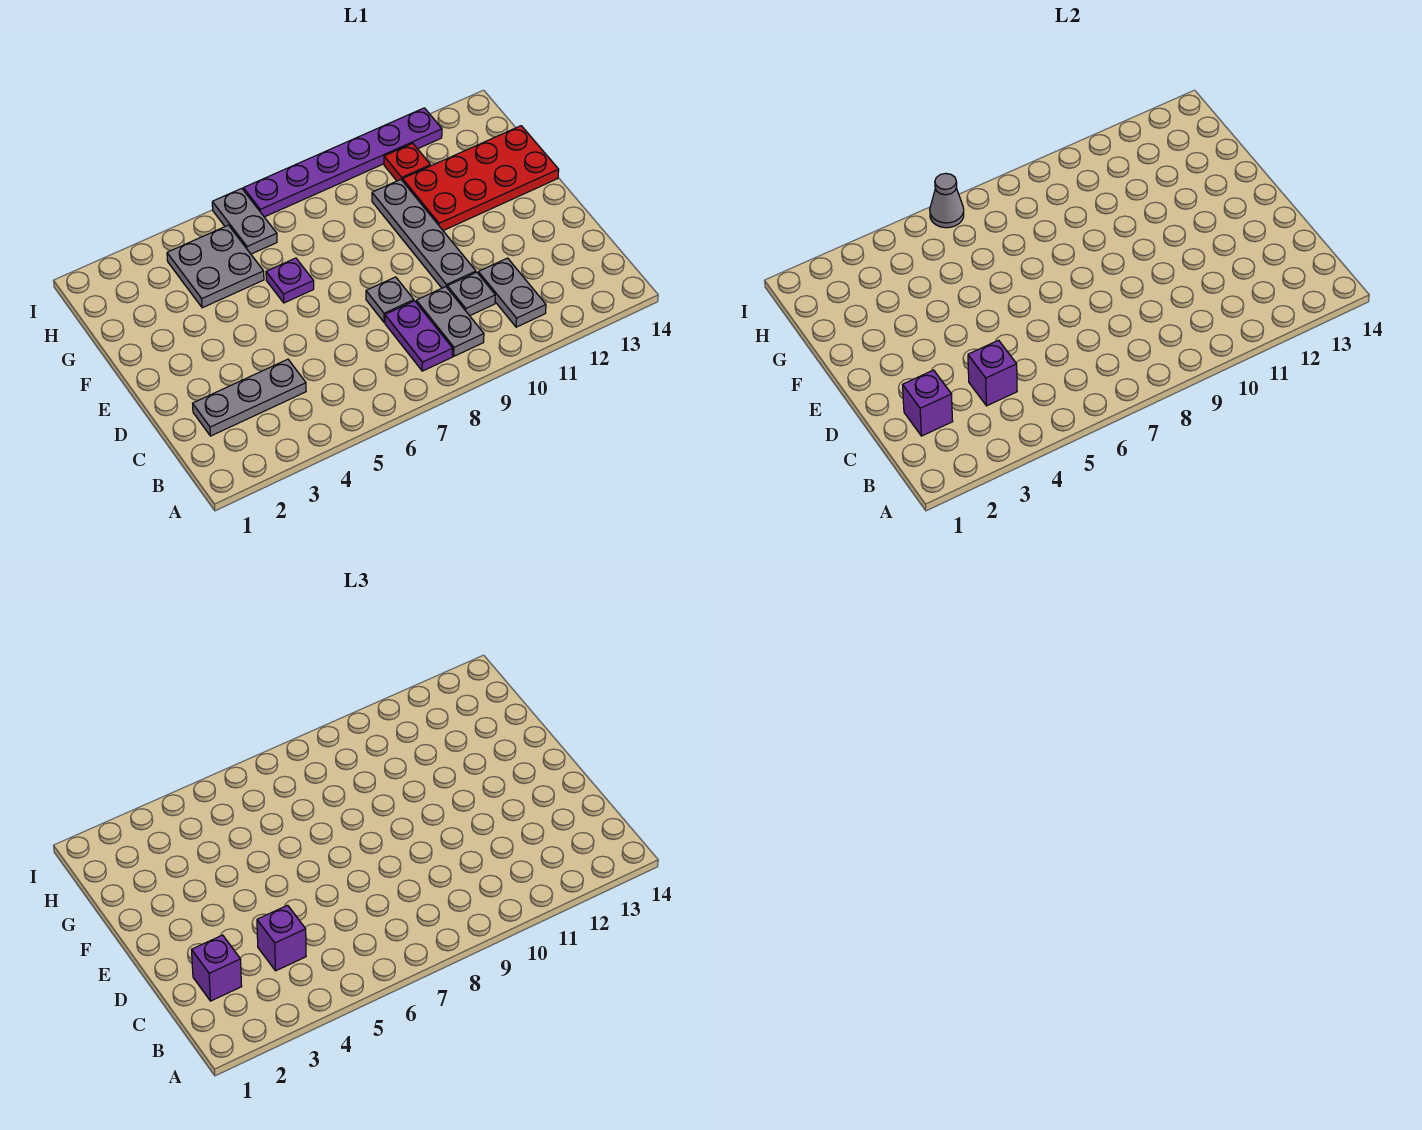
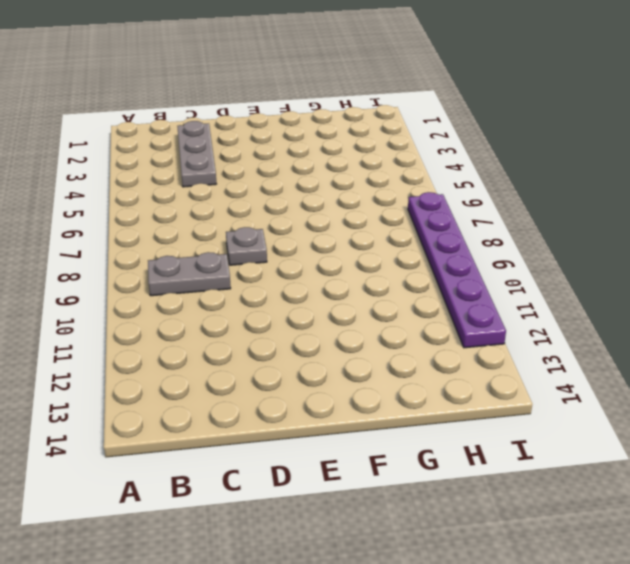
none -> purple 1x2 plate [385,301,453,371]
none -> grey 1x2 plate [478,258,546,327]
none -> grey 1x1 plate [447,272,495,316]

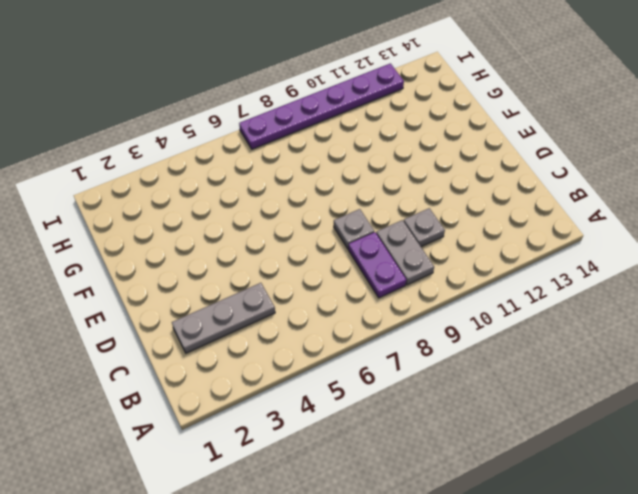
none -> grey 1x2 plate [478,258,546,327]
none -> grey 1x4 plate [372,180,476,288]
none -> purple 1x1 plate [266,258,314,303]

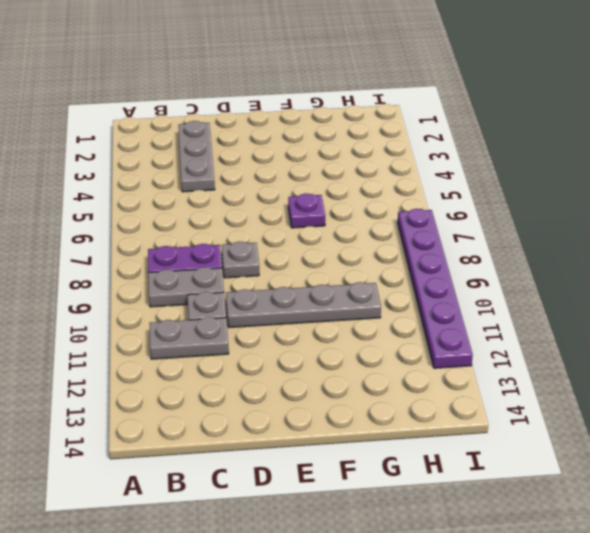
none -> red 2x4 plate [402,126,559,231]
none -> grey 2x2 plate [167,225,264,308]
none -> grey 1x2 plate [212,188,277,254]

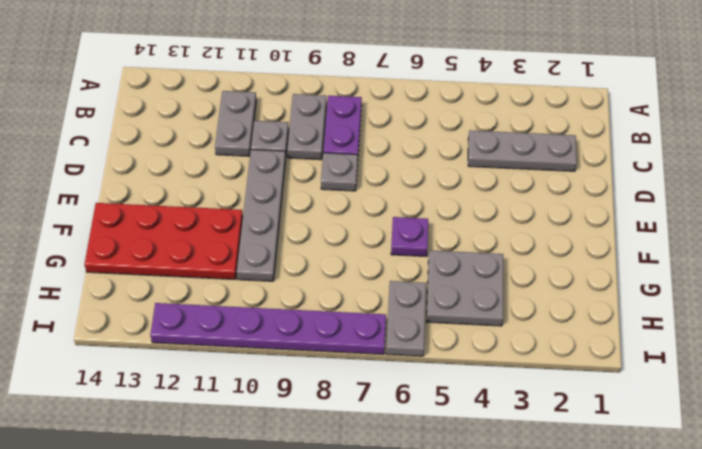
none -> red 1x1 plate [384,143,430,181]
none -> purple 1x1 brick [903,370,953,436]
none -> purple 1x1 brick [968,340,1017,406]

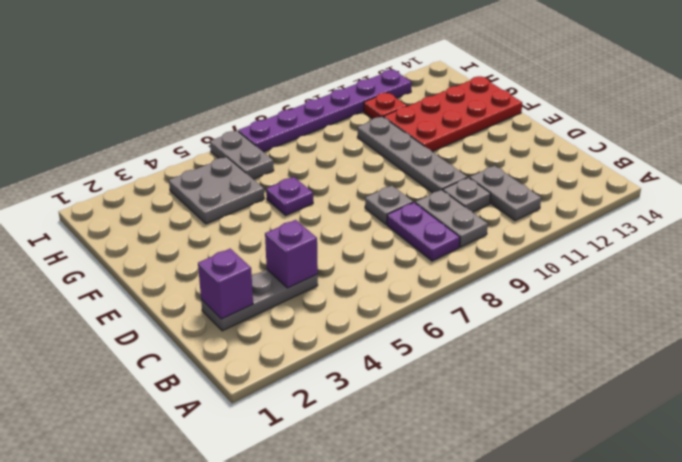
none -> grey 1x1 cone [930,173,964,228]
none -> purple 1x1 brick [192,935,242,1001]
none -> purple 1x1 brick [257,905,306,971]

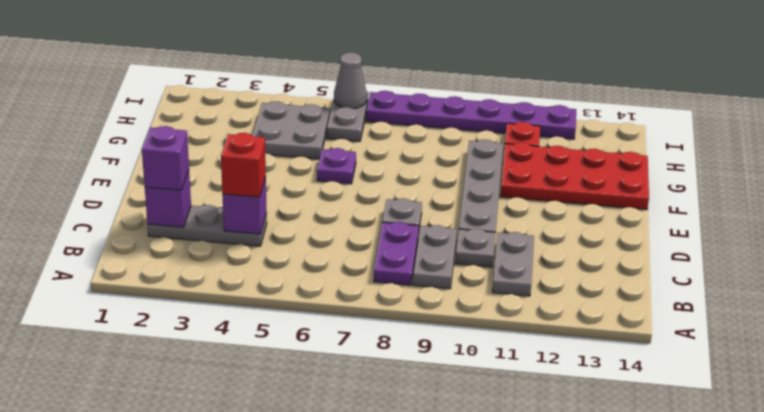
red 1x1 brick [221,133,266,197] -> purple 1x1 brick [257,905,306,971]

